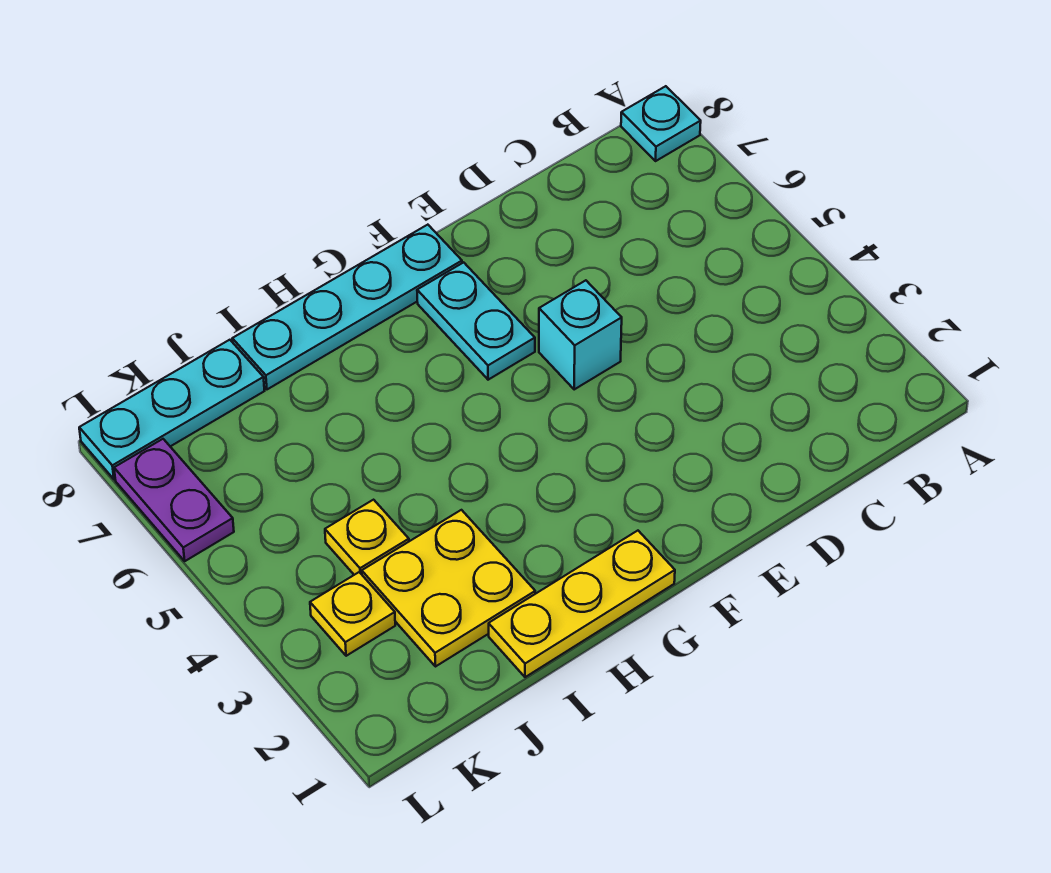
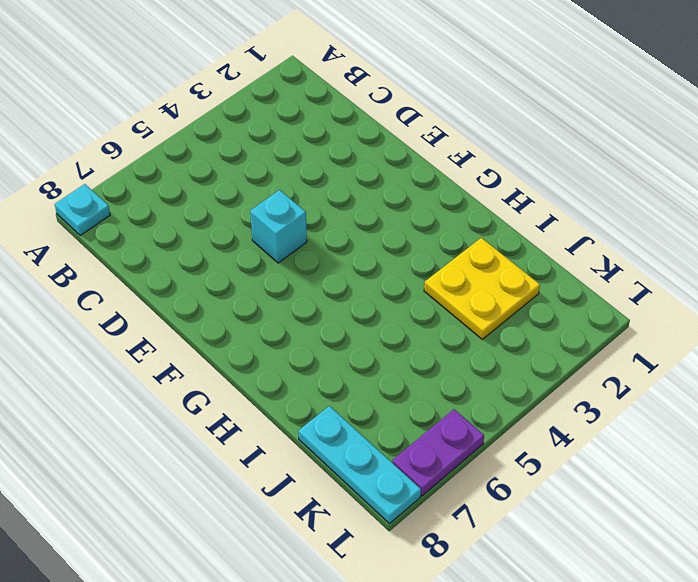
none -> cyan 1x2 plate [417,262,535,380]
none -> cyan 1x4 plate [232,225,462,389]

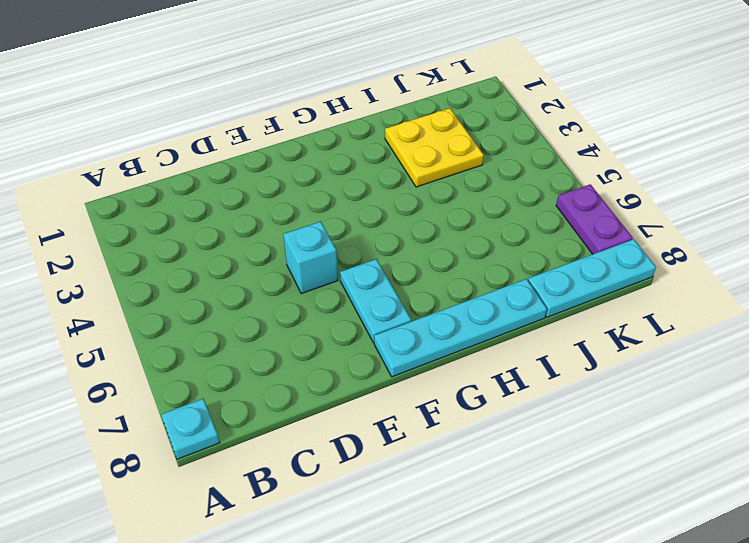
none -> yellow 1x3 plate [489,531,675,677]
none -> yellow 1x1 plate [325,500,409,575]

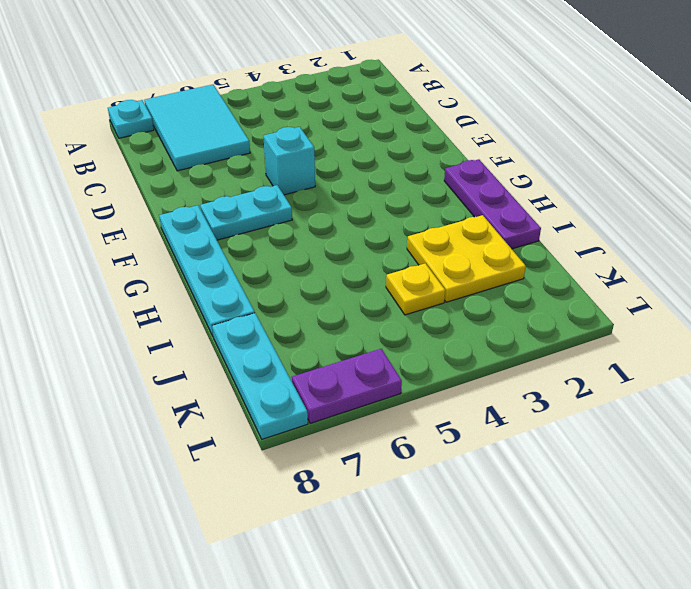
cyan 2x3 tile [144,85,250,171] -> none
purple 1x3 plate [444,159,541,249] -> yellow 1x3 plate [489,531,675,677]
none -> yellow 1x1 plate [310,572,395,656]

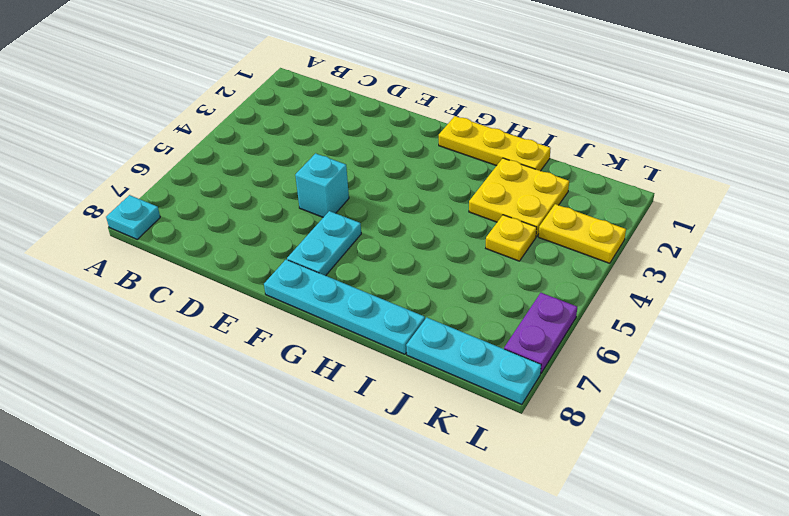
yellow 1x2 plate [538,204,626,263] -> yellow 1x1 plate [310,572,395,656]

